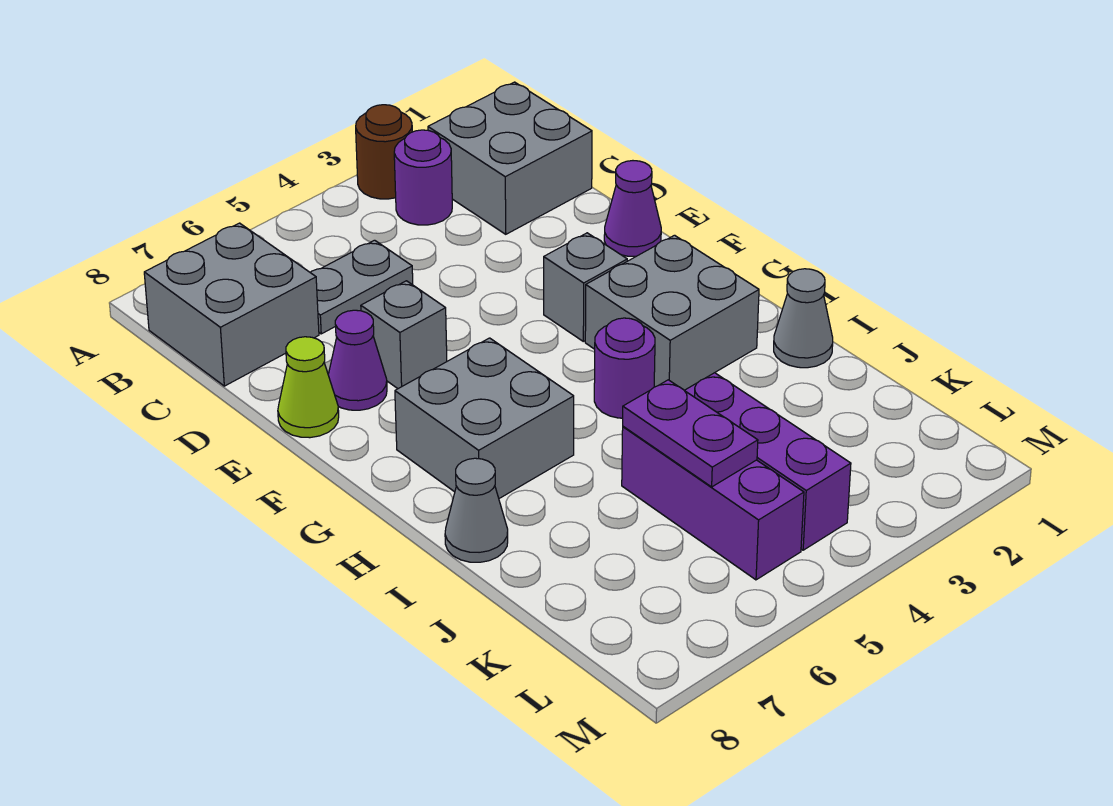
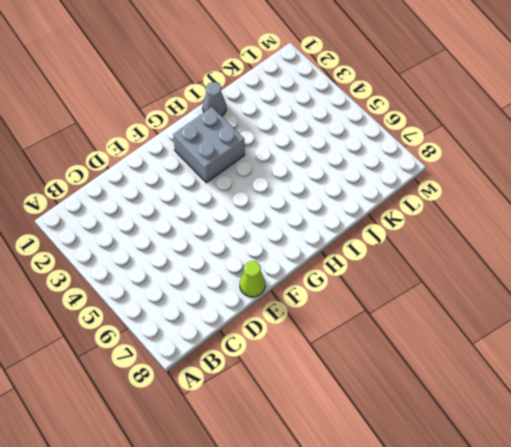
none -> brown 1x1 round brick [356,105,412,199]
none -> grey 2x2 brick [428,82,592,234]
none -> purple 1x1 round brick [394,130,452,225]

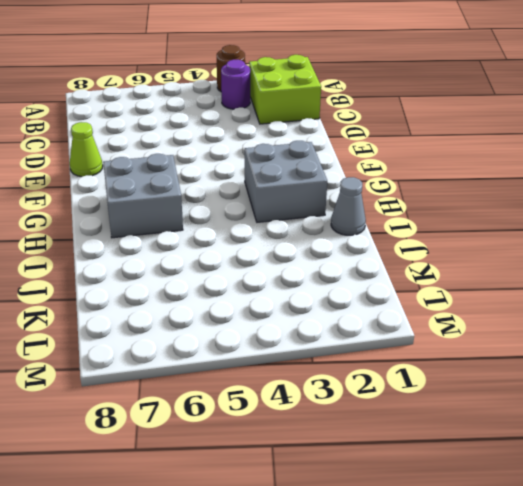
lime 2x2 brick [249,55,321,124] -> grey 2x2 brick [428,82,592,234]
none -> grey 2x2 brick [144,223,319,386]
none -> grey 1x2 plate [310,240,413,334]
none -> purple 1x1 cone [604,161,661,256]

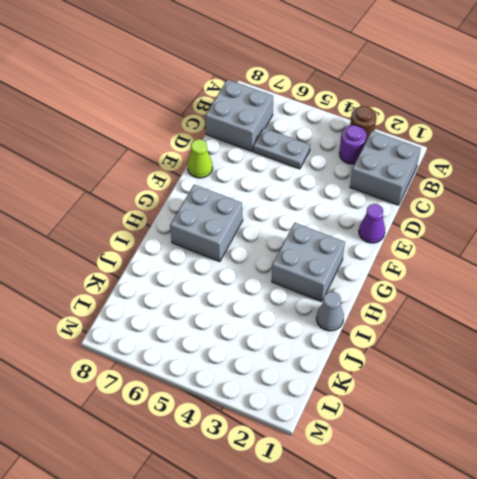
none -> grey 1x1 brick [361,281,447,389]
none -> purple 1x1 cone [328,310,387,410]
none -> grey 1x1 brick [544,233,627,341]

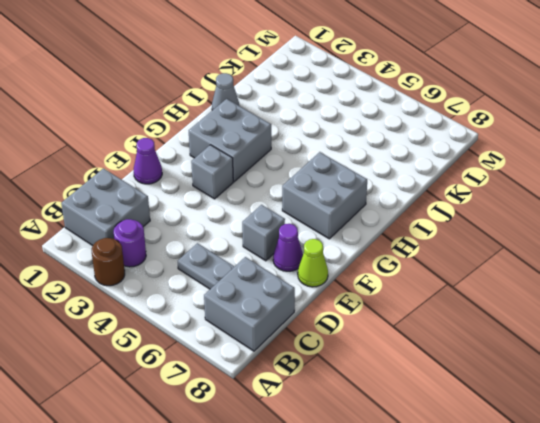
none -> purple 1x1 round brick [594,318,655,418]
none -> grey 1x1 cone [445,458,508,562]
none -> purple 1x3 brick [684,373,851,550]

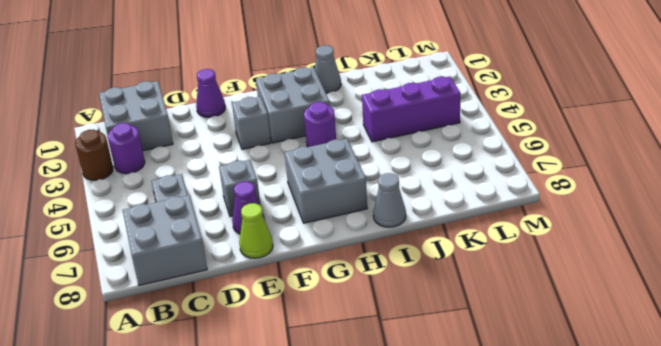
none -> purple 1x3 brick [622,427,804,580]
none -> purple 1x2 plate [623,380,758,487]

